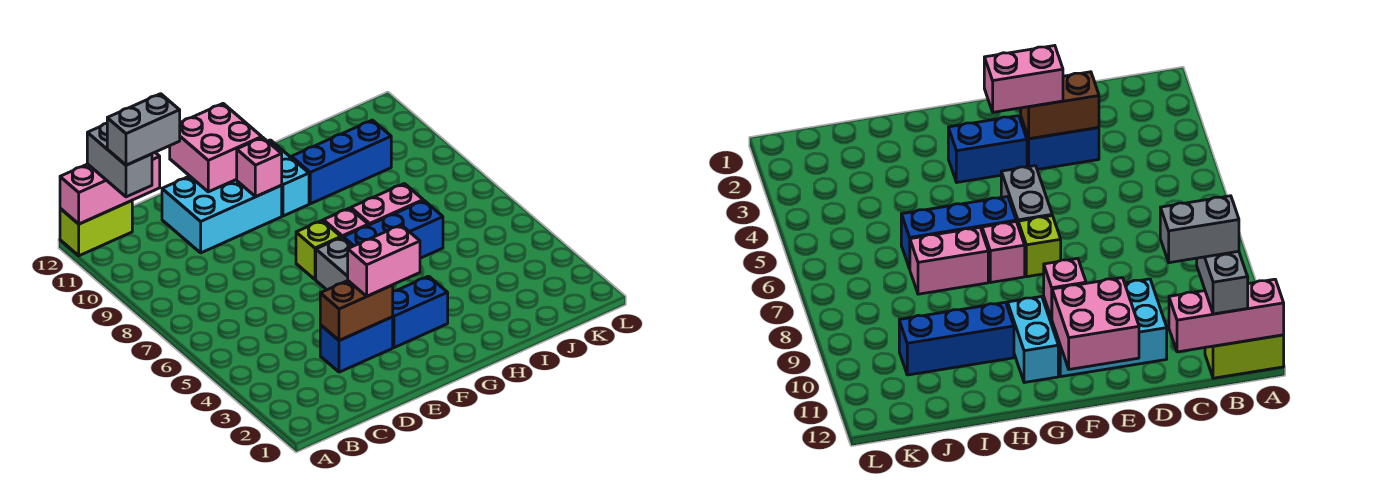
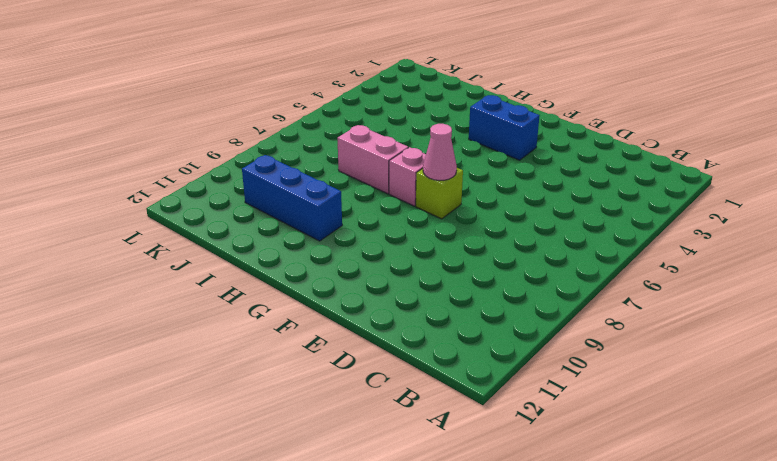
pink 1x1 cone [423,124,457,181] -> none
none -> lime 1x2 brick [60,201,132,256]
none -> blue 1x2 brick [320,317,393,372]
none -> cyan 2x3 brick [162,176,282,253]

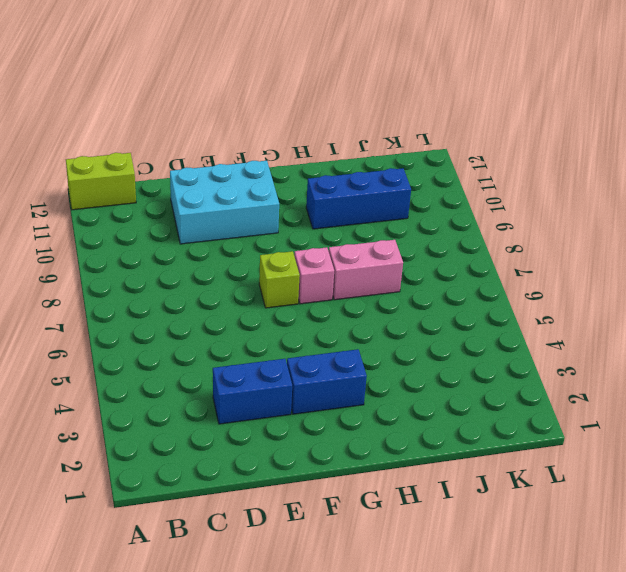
none -> grey 1x2 brick [316,237,352,290]
none -> blue 1x3 brick [343,201,443,258]
none -> cyan 1x2 brick [268,140,309,216]

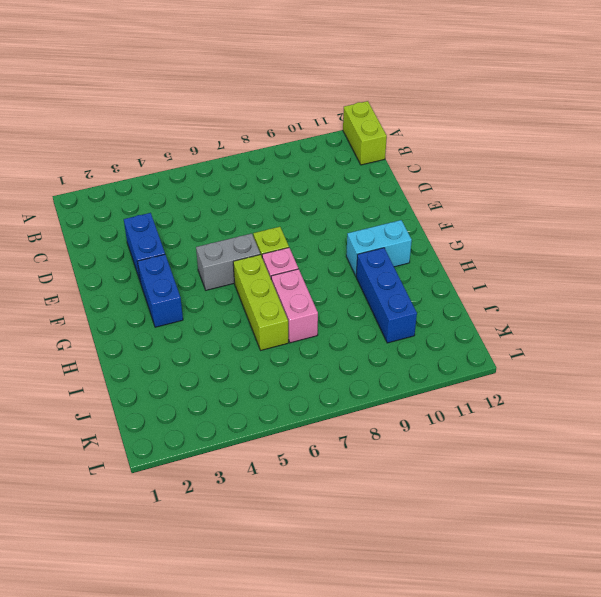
lime 1x3 brick [233,255,288,350] -> blue 1x3 brick [343,201,443,258]
none -> cyan 2x3 brick [162,176,282,253]
none -> pink 1x3 brick [60,153,160,224]
none -> brown 1x2 brick [320,281,393,341]

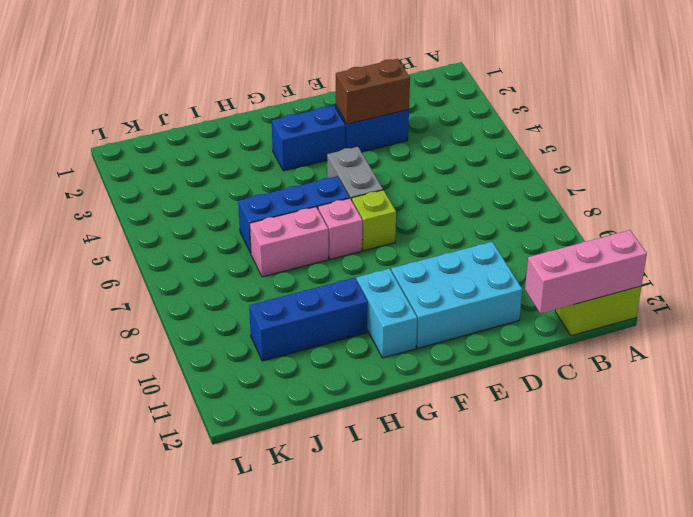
none -> pink 2x2 brick [170,104,262,192]
none -> pink 1x1 brick [237,137,282,197]
none -> grey 1x2 brick [87,123,152,197]

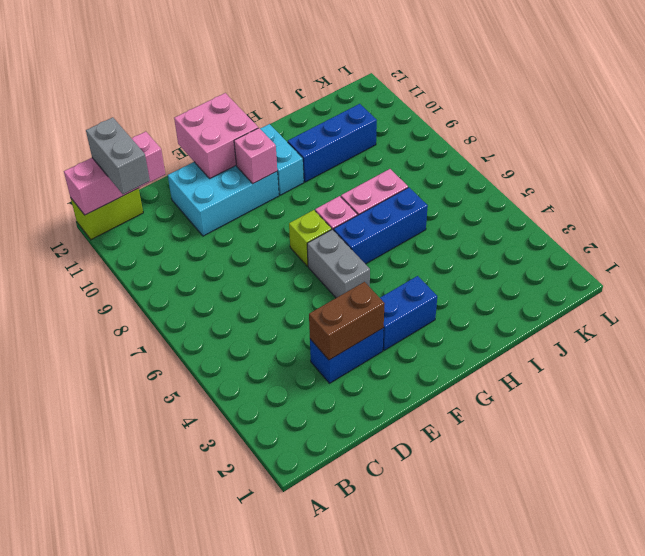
none -> pink 1x2 brick [348,225,420,296]
none -> grey 1x2 brick [107,94,180,165]

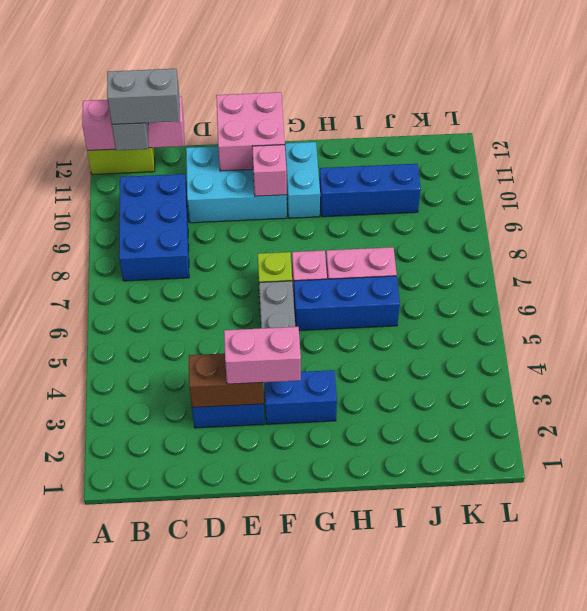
blue 2x3 brick [119,174,189,281] -> none

